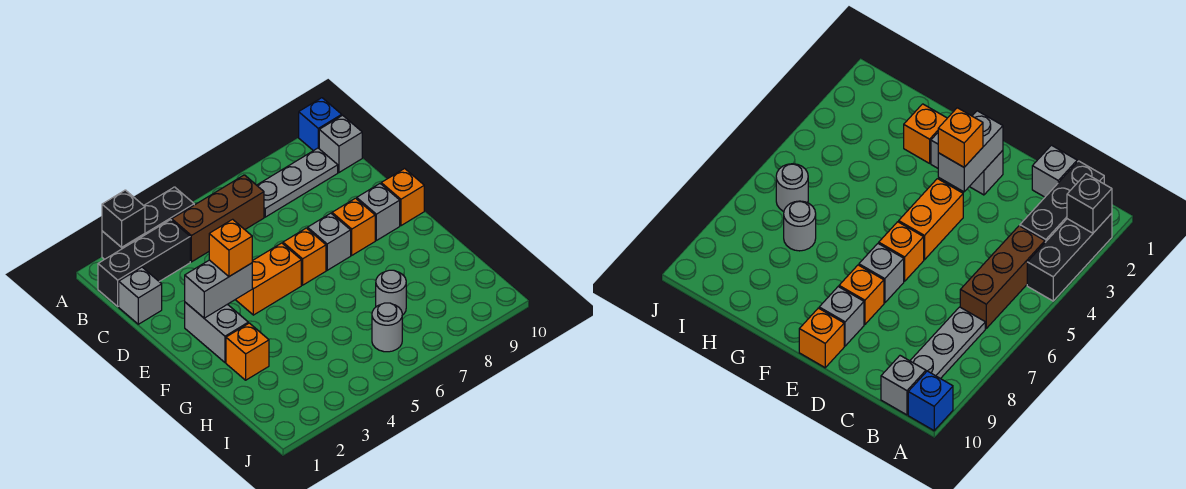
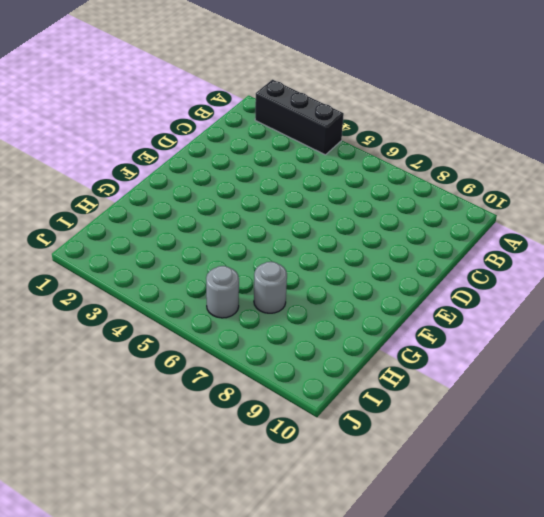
none -> blue 1x1 brick [299,98,342,151]
none -> black 1x3 brick [98,220,190,306]
none -> brown 1x3 brick [172,175,264,262]

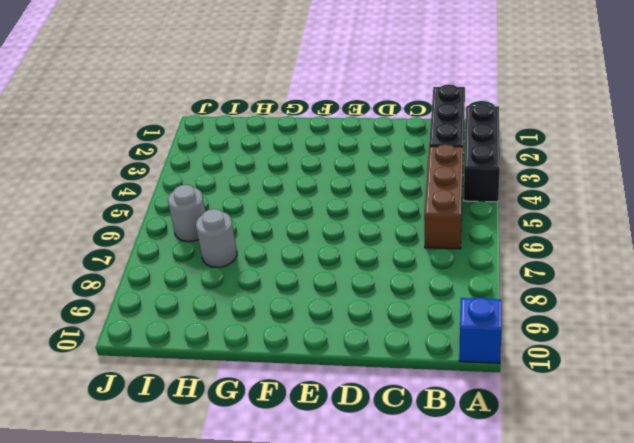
none -> grey 1x3 plate [257,148,338,217]
none -> grey 1x1 brick [319,115,362,172]
none -> grey 1x1 brick [119,267,162,324]

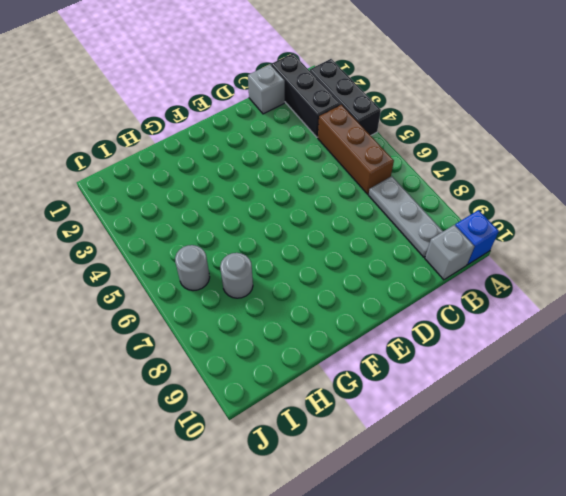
none -> grey 1x2 brick [185,302,248,362]
none -> orange 1x2 brick [235,243,301,315]
none -> orange 1x1 brick [283,228,326,285]

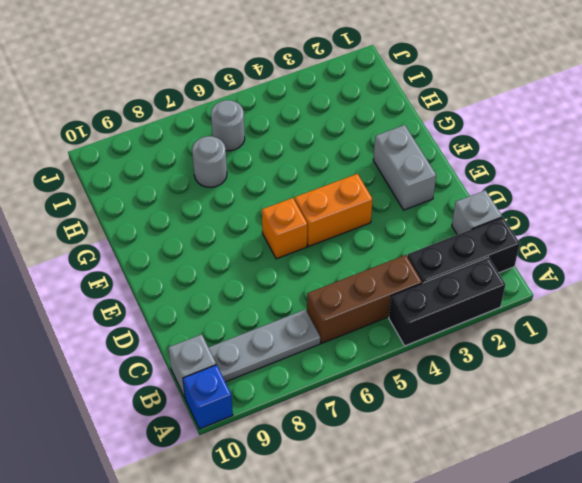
none -> grey 1x1 brick [308,213,351,270]
none -> orange 1x1 brick [332,198,375,255]
none -> grey 1x1 brick [357,184,400,240]

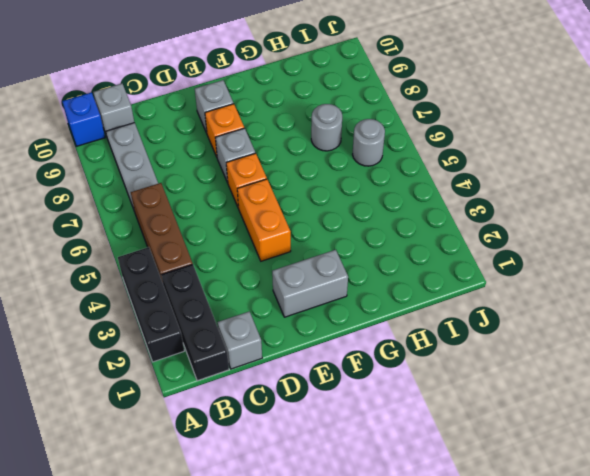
none -> orange 1x1 brick [381,169,424,226]
none -> orange 1x1 brick [226,323,269,380]
none -> black 1x1 brick [102,190,145,247]

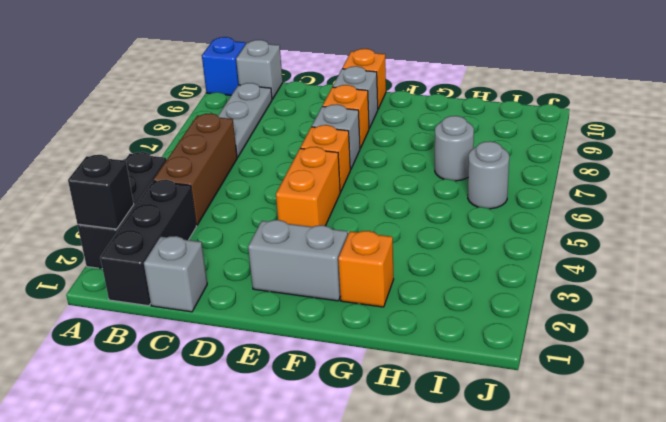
none -> grey 1x2 brick [185,260,252,318]
none -> orange 1x1 brick [209,219,252,276]

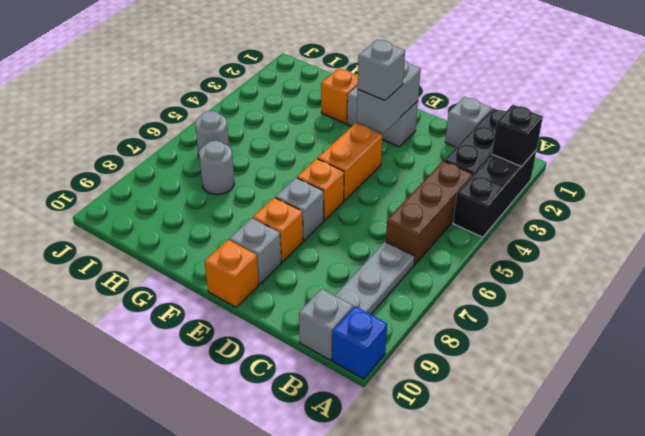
grey 1x1 brick [358,39,405,100] -> orange 1x1 brick [209,219,252,276]

